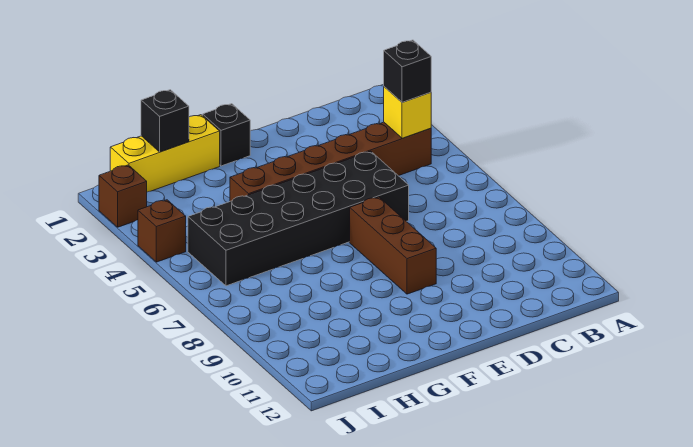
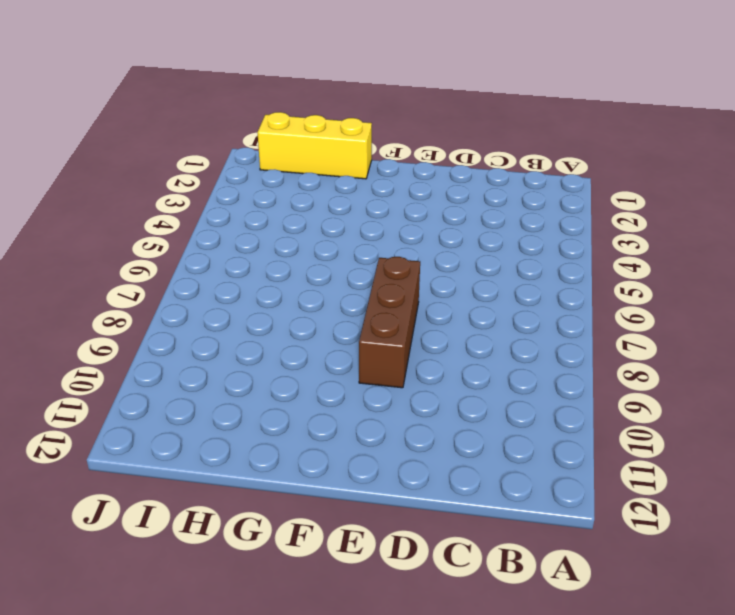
none -> brown 1x6 brick [230,122,431,201]
none -> black 2x6 brick [188,151,409,286]

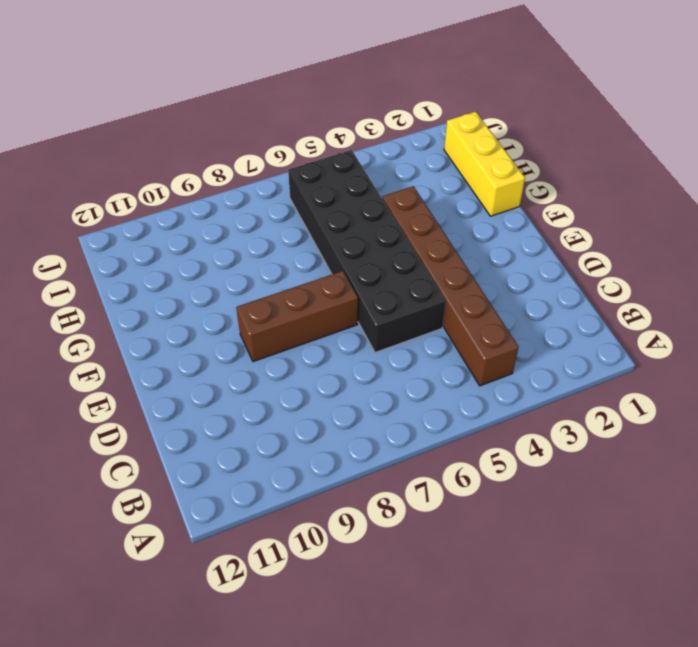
none -> black 1x1 brick [203,104,250,166]
none -> brown 1x1 brick [99,165,147,227]

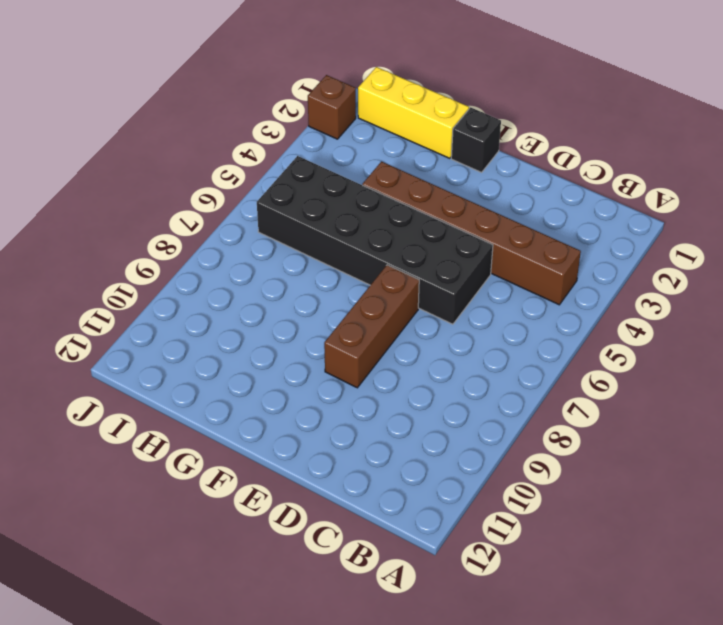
none -> brown 1x1 brick [138,200,186,262]
none -> yellow 1x1 brick [384,87,431,138]

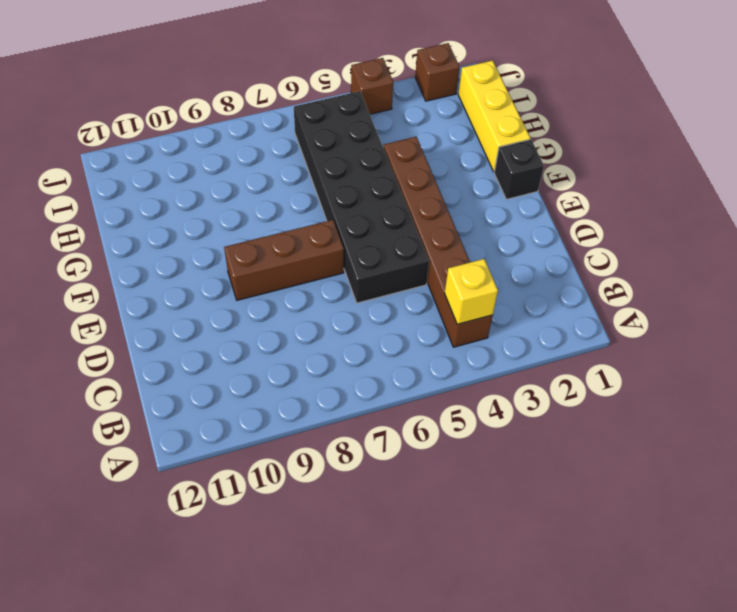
none -> black 1x1 brick [141,90,189,152]
none -> black 1x1 brick [384,40,431,102]

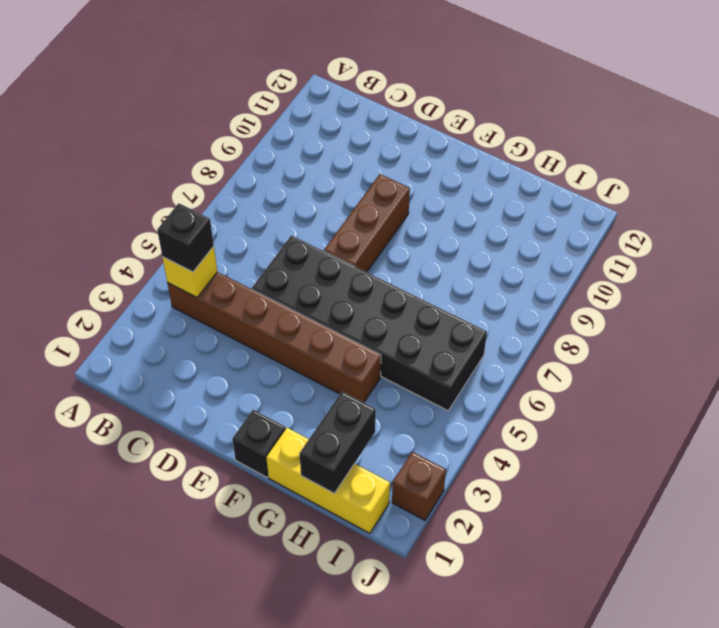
black 1x2 brick [299,392,376,493] -> black 1x1 brick [141,90,189,152]
none -> brown 1x1 brick [138,200,186,262]

